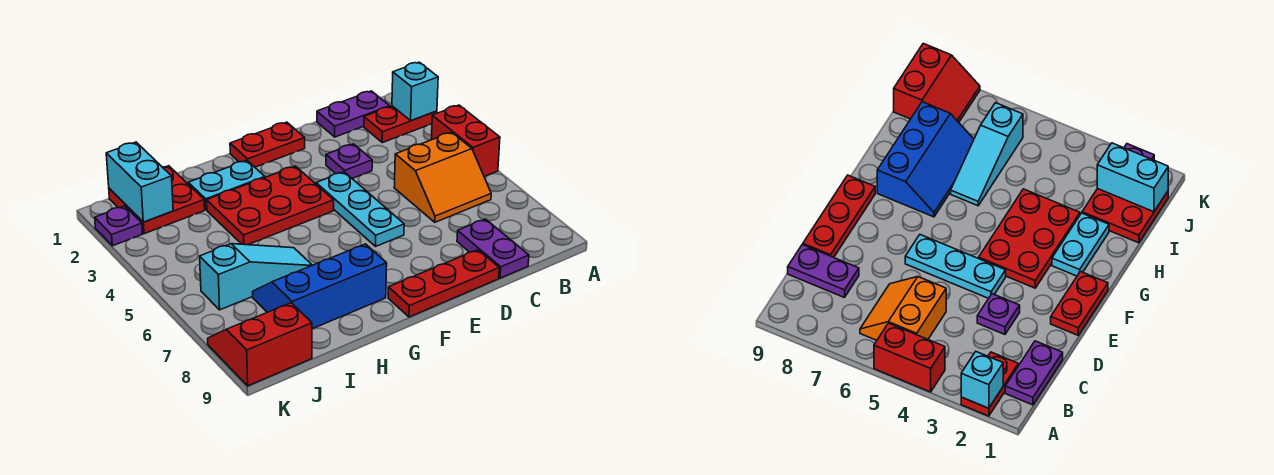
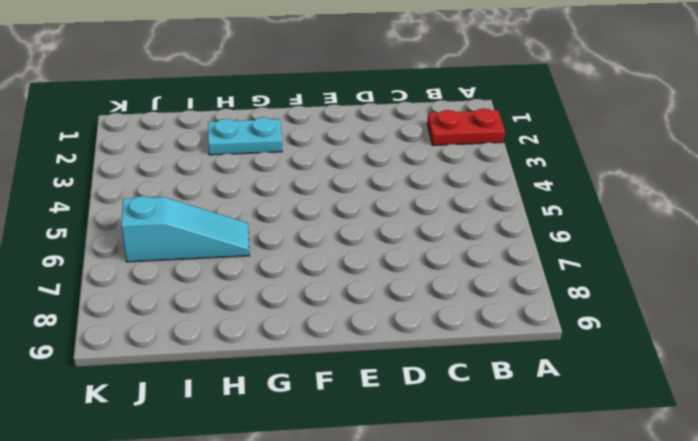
none -> red 1x2 brick [431,105,500,177]
none -> purple 1x2 plate [317,91,390,137]
none -> orange 2x2 slope [394,132,491,222]

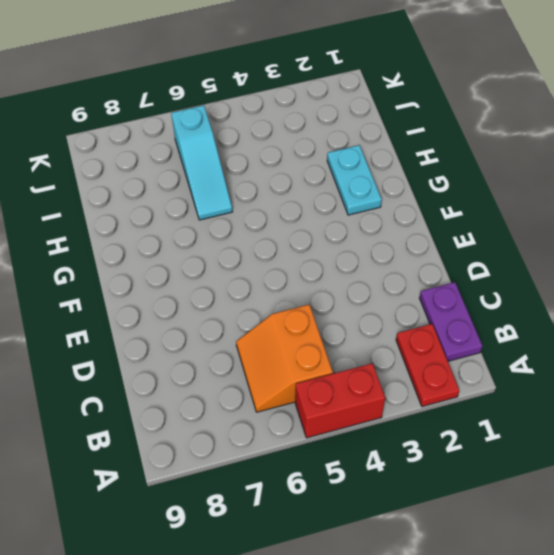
none -> purple 1x2 plate [457,219,529,278]
none -> purple 1x1 plate [326,144,372,178]
none -> red 1x3 plate [388,250,499,317]

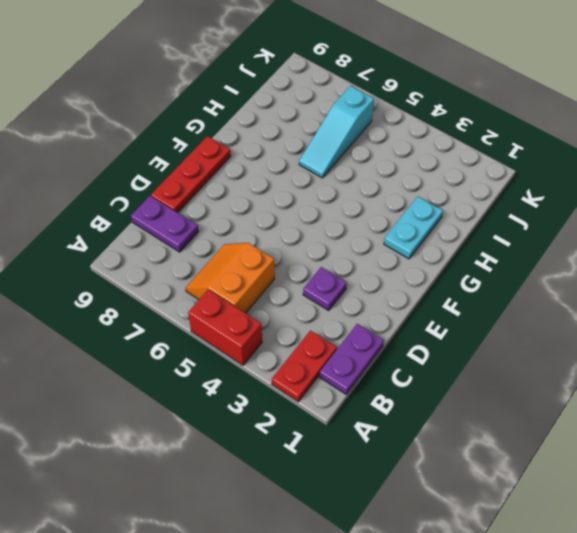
none -> red 1x2 plate [230,122,305,167]
none -> cyan 1x3 plate [316,172,404,246]
none -> red 2x3 plate [207,166,334,245]

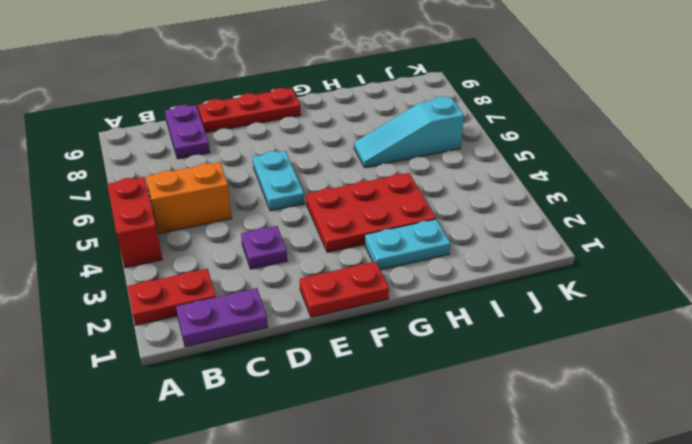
cyan 1x2 plate [253,151,304,211] -> cyan 1x3 plate [316,172,404,246]
none -> blue 2x3 slope [253,244,387,329]
none -> red 2x2 plate [109,166,205,234]
none -> red 2x2 slope [208,303,312,386]

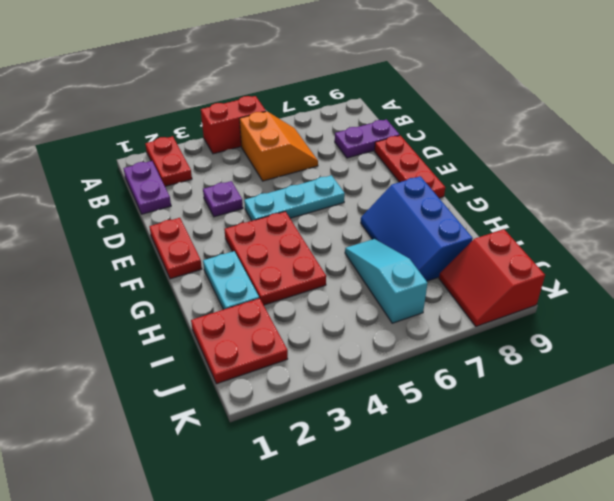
none -> purple 1x1 plate [95,206,143,246]
none -> cyan 1x1 brick [392,62,438,121]
none -> cyan 1x2 brick [106,142,173,222]

